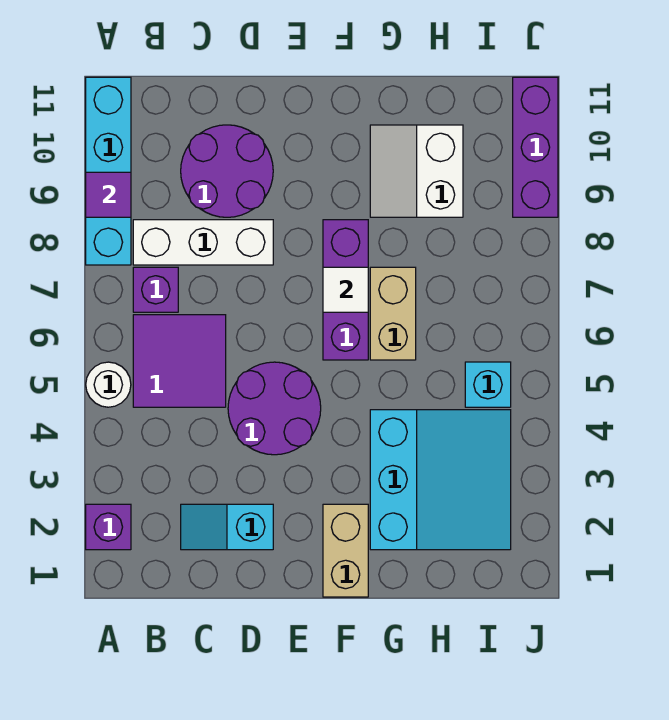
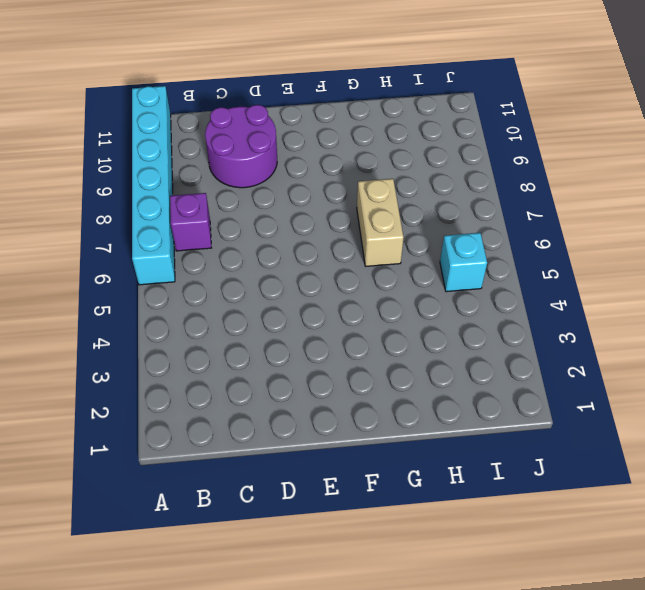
cyan 1x6 brick [132,86,175,285] -> cyan 1x4 brick [86,77,131,265]
none -> purple 1x1 brick [86,504,131,550]
none -> white 1x1 round brick [86,362,131,407]
none -> purple 2x2 tile [133,315,226,407]

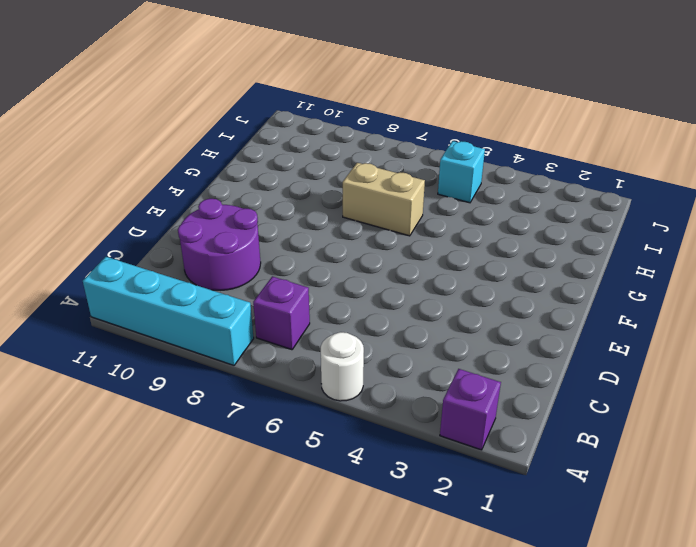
none -> purple 2x2 tile [133,315,226,407]
none -> white 1x3 brick [133,220,273,265]
none -> cyan 1x2 slope [181,504,273,550]

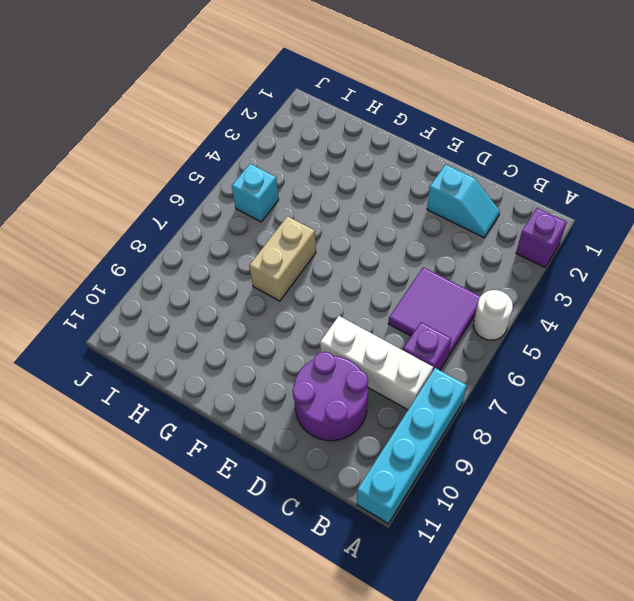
none -> purple 2x2 round brick [228,362,321,455]
none -> tan 1x2 brick [323,504,368,597]
none -> purple 1x3 brick [323,220,368,360]

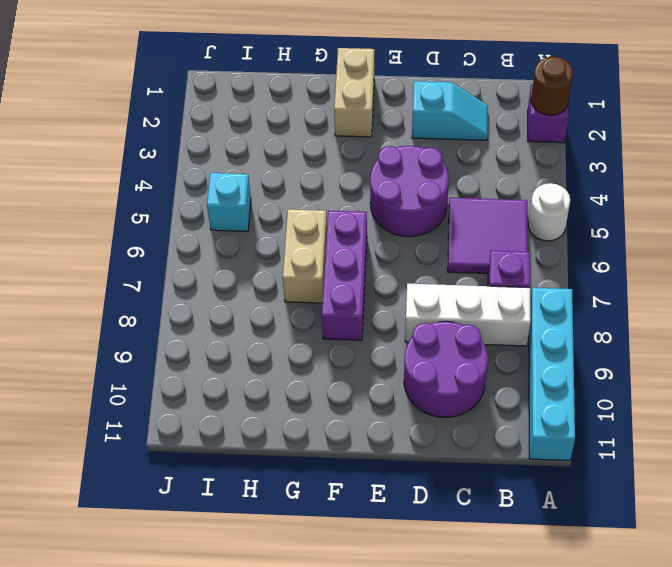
brown 1x1 round brick [531,57,573,115] -> none
none -> cyan 3x3 slope [370,410,511,550]
none -> white 2x2 slope [370,125,463,217]
none -> purple 1x3 brick [513,77,558,217]

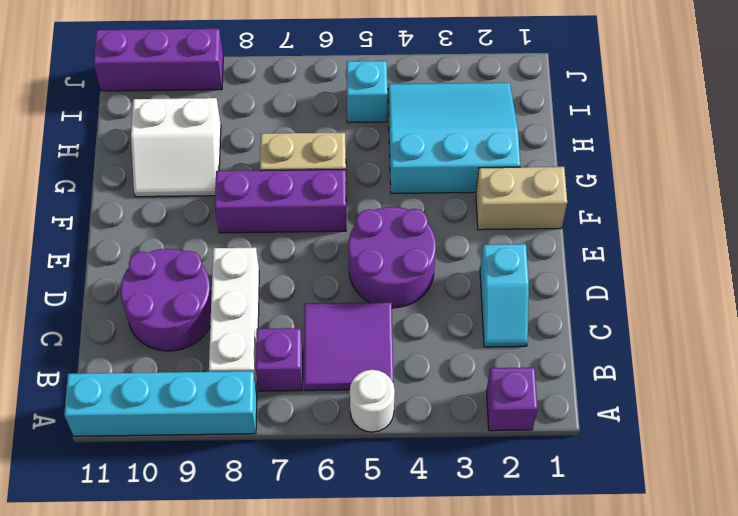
none -> purple 1x1 tile [86,172,131,217]
none -> white 1x1 tile [323,267,368,312]

